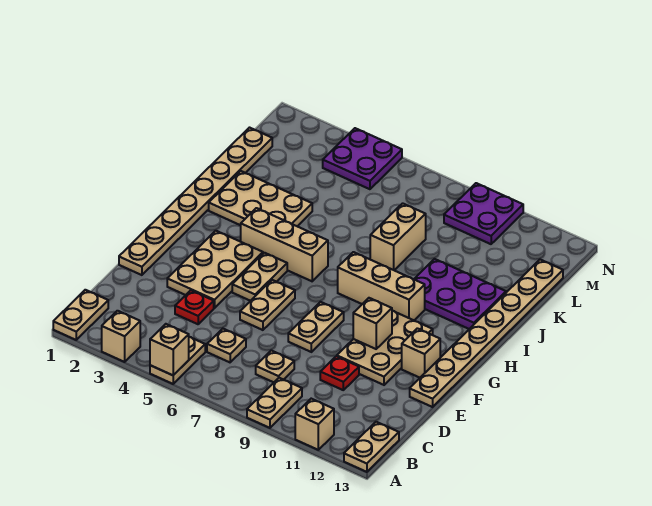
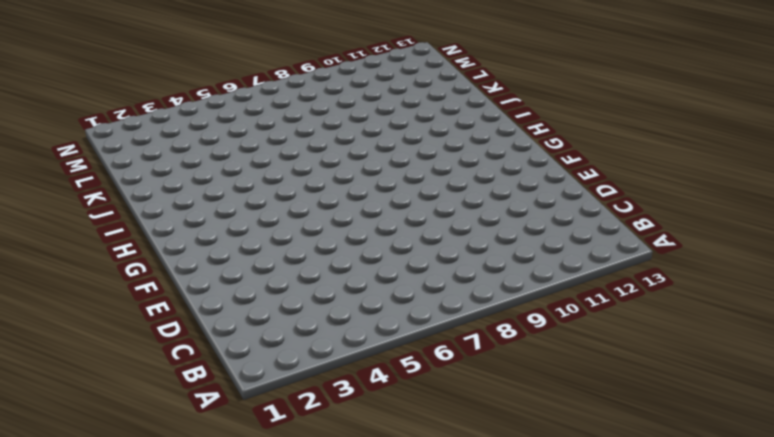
none -> tan 1x2 plate [53,290,108,340]
none -> tan 1x1 brick [102,311,140,362]
none -> tan 1x2 plate [150,337,205,384]

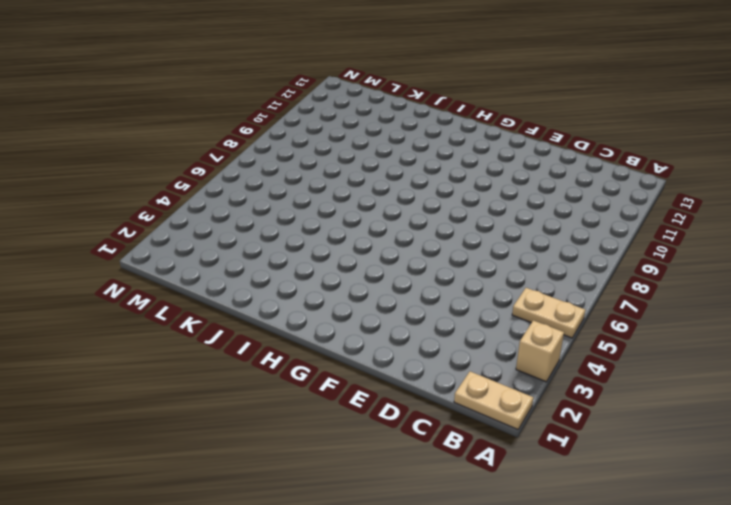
none -> tan 1x2 plate [247,378,302,428]
none -> tan 1x1 brick [295,399,334,450]
none -> tan 1x2 plate [344,422,399,472]

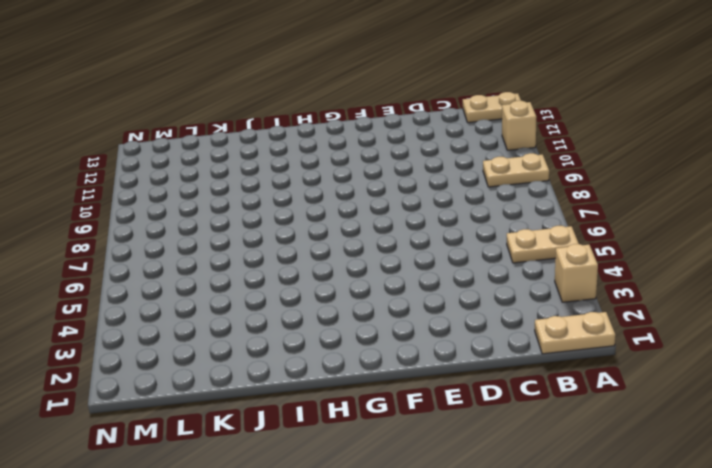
none -> tan 1x1 plate [207,329,246,362]
none -> tan 1x1 plate [256,350,294,382]
none -> red 1x1 plate [175,290,214,324]

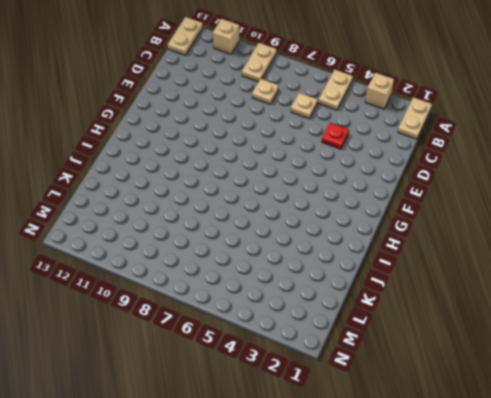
none -> red 1x1 plate [320,356,359,390]
none -> tan 1x8 plate [119,128,272,275]
none -> tan 2x3 plate [167,231,263,308]

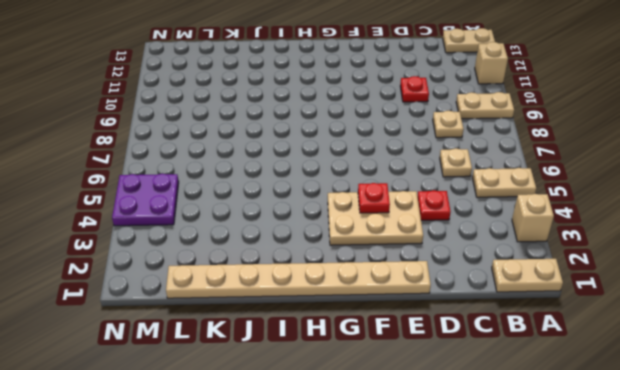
red 1x1 plate [358,183,390,213] -> none
none -> tan 1x2 plate [240,280,295,330]
none -> tan 1x2 plate [288,302,344,352]
none -> tan 2x3 plate [337,311,433,385]

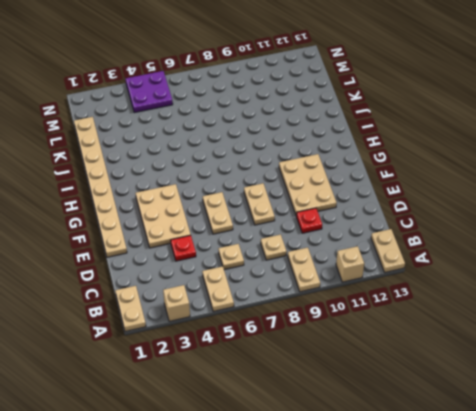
none -> tan 1x8 plate [410,260,563,407]
none -> tan 1x2 plate [232,253,287,301]
none -> tan 1x1 brick [402,328,440,378]

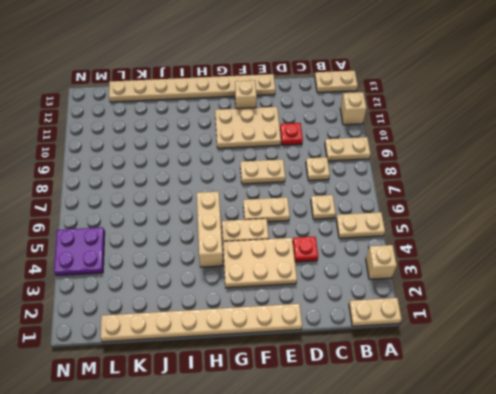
none -> tan 1x3 brick [338,252,425,320]
none -> tan 2x3 plate [209,171,312,226]
none -> purple 2x3 plate [414,259,506,329]

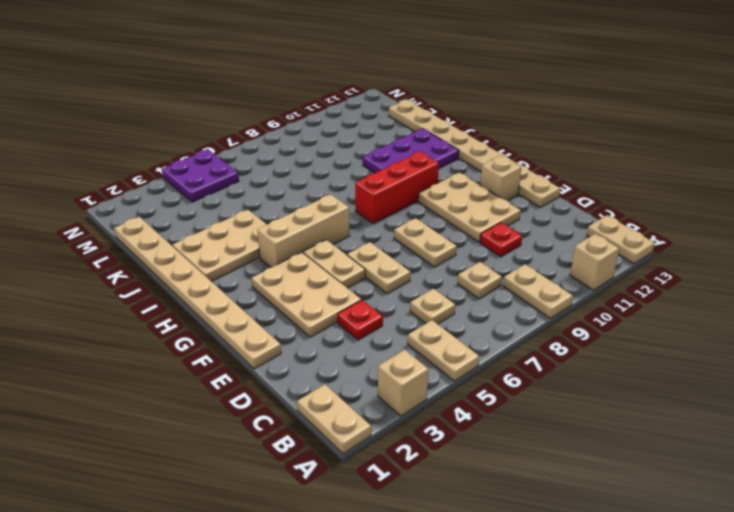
red 1x3 brick [355,152,439,224] -> tan 1x3 brick [338,252,425,320]
none -> tan 1x2 brick [370,203,426,270]
none -> purple 2x2 plate [444,183,523,244]
none -> tan 1x1 brick [150,324,189,375]

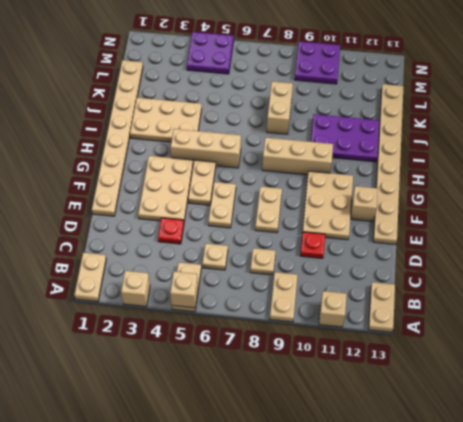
none -> tan 1x1 brick [353,298,392,349]

